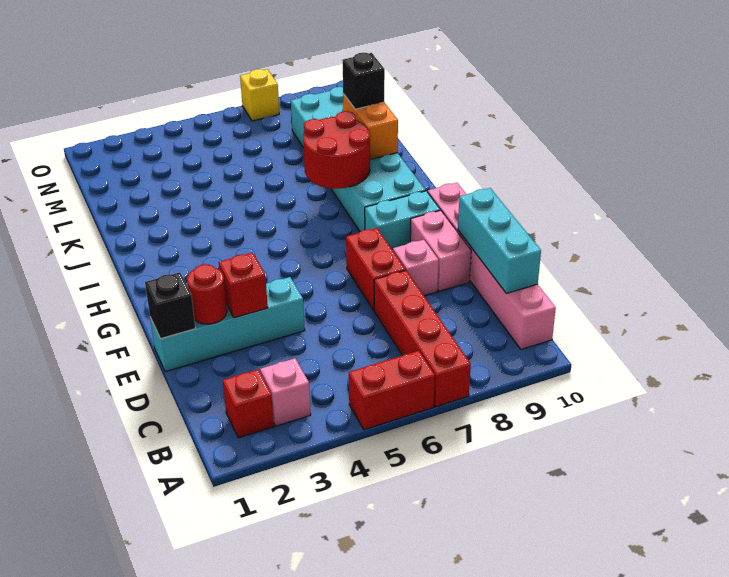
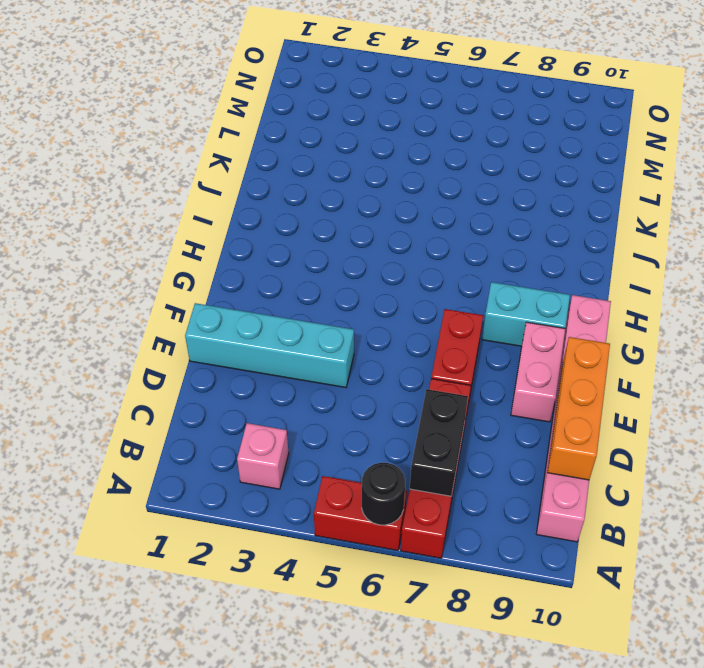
black 1x1 round brick [362,463,405,525] -> none
black 1x2 brick [410,389,468,496] -> none
orange 1x3 brick [547,337,610,480] -> cyan 1x3 brick [458,188,541,293]
none -> red 1x1 brick [223,369,274,438]
none -> pink 1x1 brick [393,240,439,296]
none -> cyan 2x6 brick [291,87,426,232]

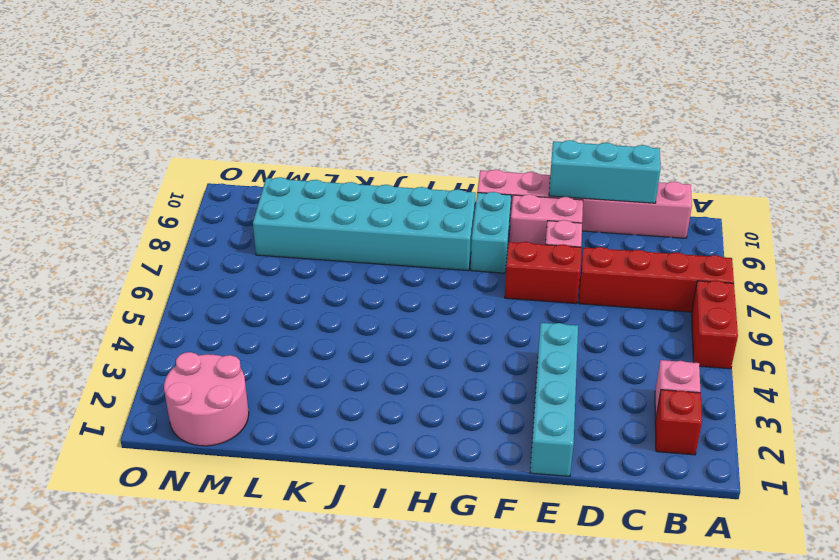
pink 2x2 round brick [164,352,249,446] -> none
none -> yellow 1x1 brick [240,69,279,121]
none -> black 1x1 brick [145,272,195,339]
none -> red 1x1 round brick [187,264,227,324]

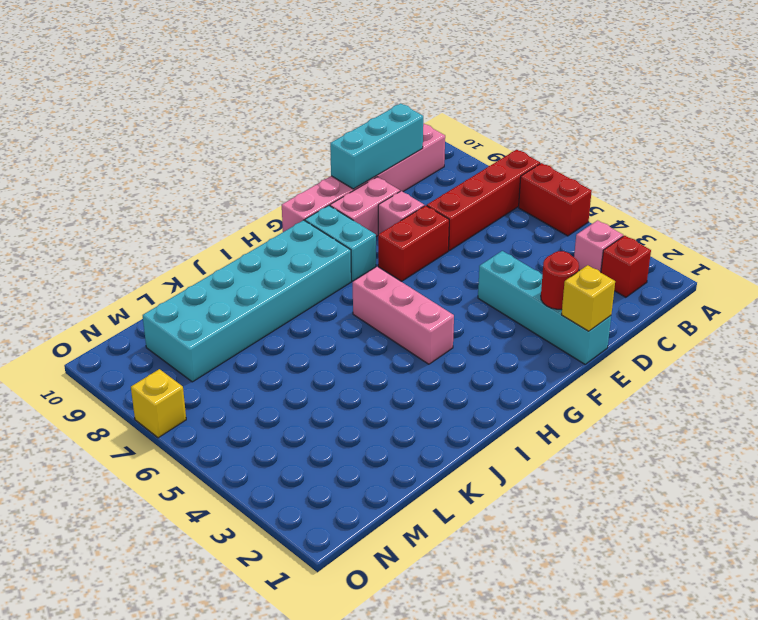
yellow 1x1 brick [562,265,615,331] -> black 1x1 brick [145,272,195,339]
pink 1x3 brick [353,267,454,364] -> none
none -> red 1x1 brick [219,253,268,318]
none -> red 2x2 round brick [303,111,370,189]
none -> orange 1x2 brick [343,94,398,160]

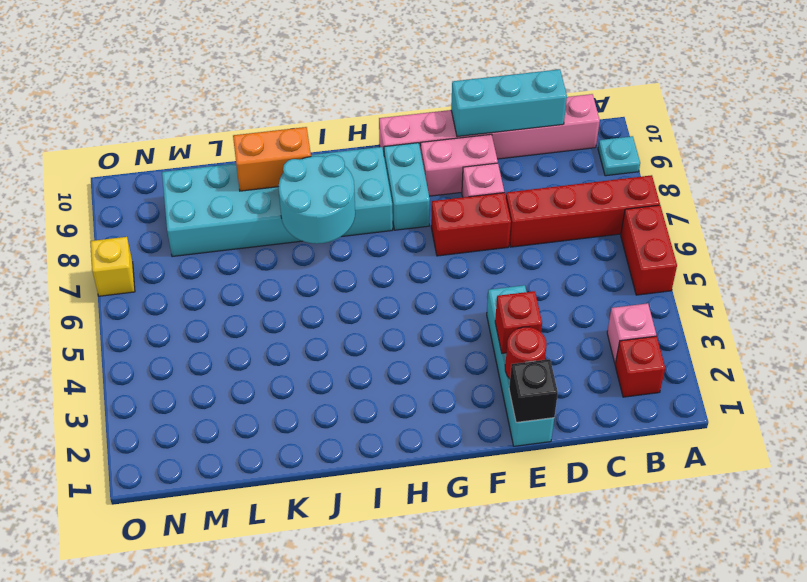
cyan 1x1 plate [598,136,640,176] -> none
cyan 2x2 round brick [279,155,355,244] -> red 2x2 round brick [303,111,370,189]
none -> black 1x1 brick [342,53,385,109]

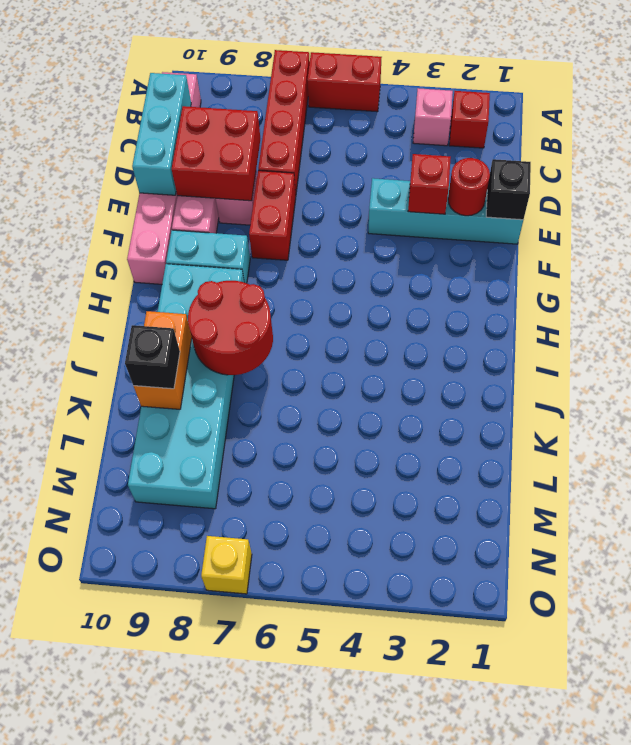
red 2x2 brick [172,106,260,201] -> none

